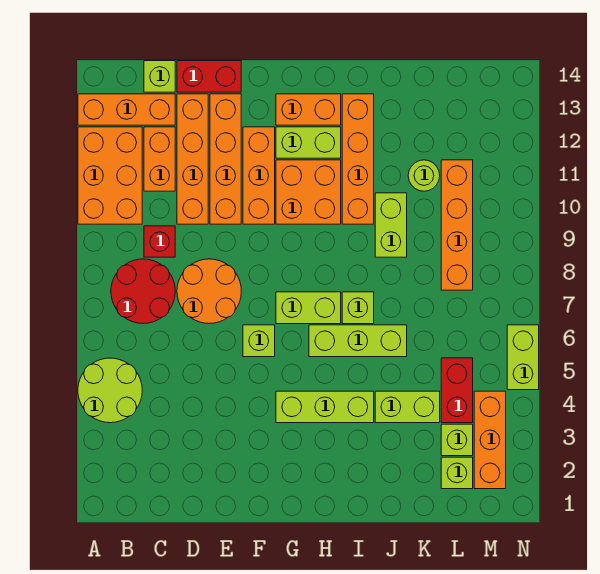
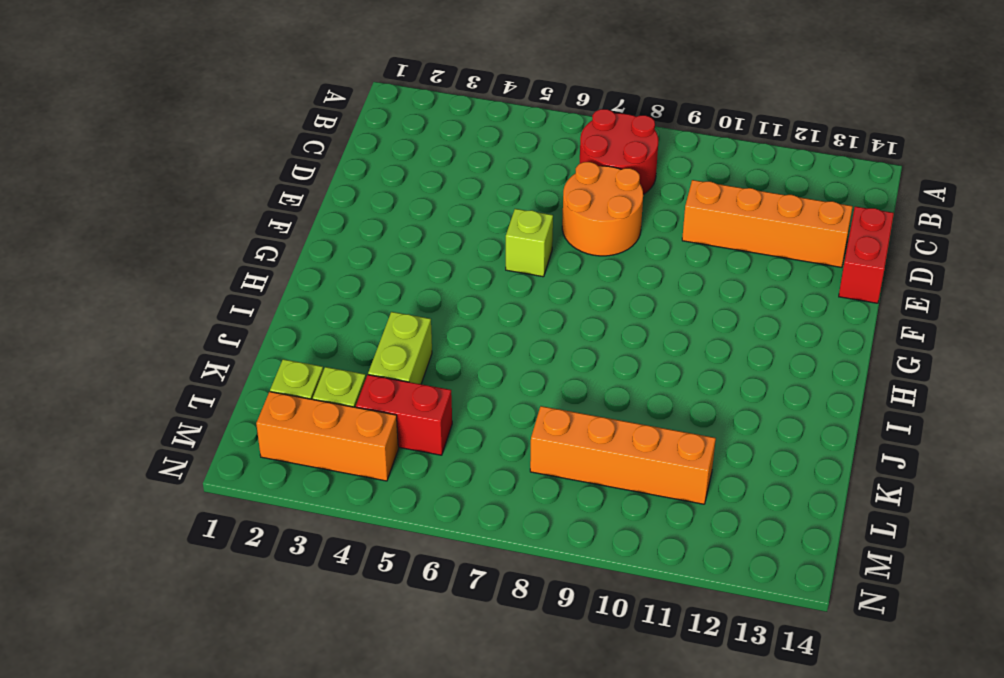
none -> lime 2x2 round brick [78,358,142,423]
none -> orange 2x3 brick [78,127,142,224]
none -> orange 1x3 brick [78,94,175,125]
none -> red 1x1 brick [144,226,175,257]

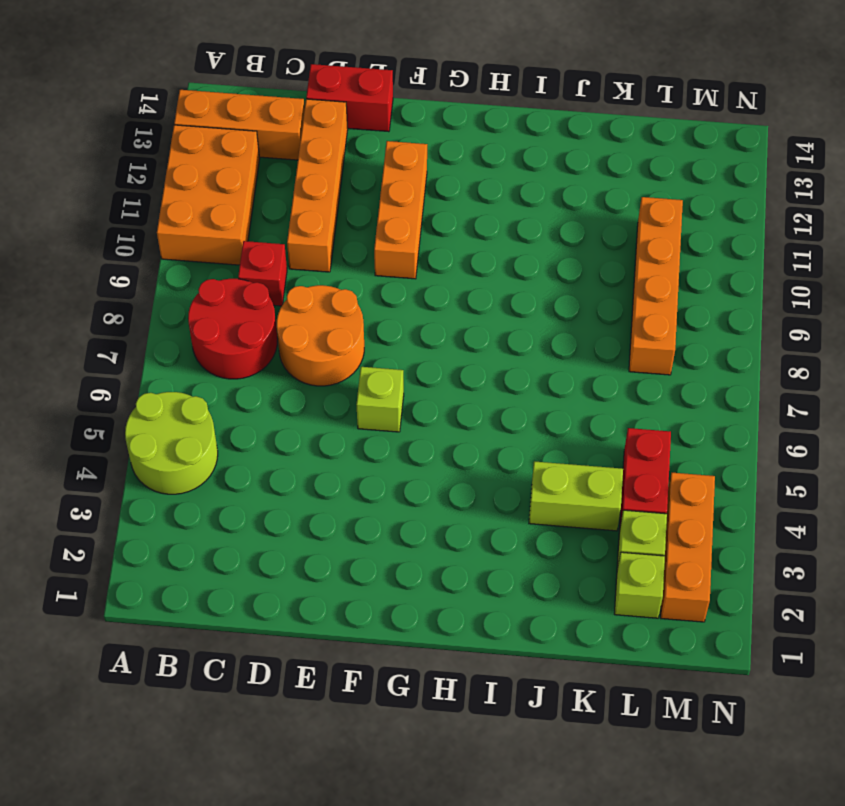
none -> orange 1x2 brick [144,127,175,191]
none -> lime 1x1 brick [144,61,175,92]
none -> orange 1x4 brick [210,94,241,224]
none -> lime 1x3 brick [276,391,374,423]

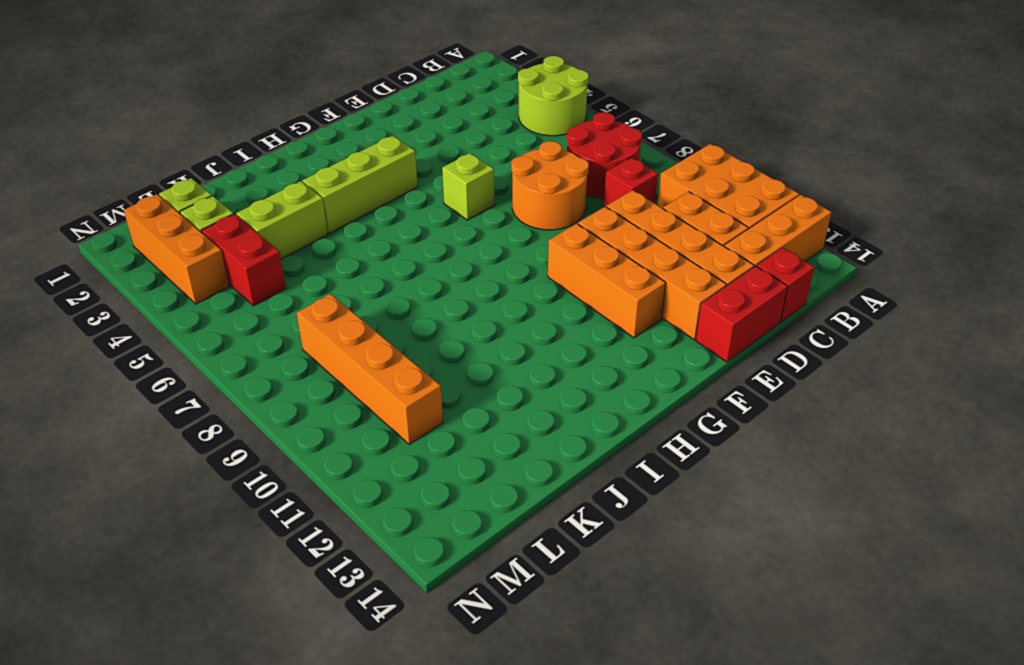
red 1x1 brick [757,248,814,322] -> lime 1x1 brick [144,61,175,92]
none -> lime 1x2 brick [276,292,341,324]
none -> orange 2x2 brick [276,160,341,224]
none -> lime 1x2 brick [276,127,341,158]
none -> orange 1x2 brick [276,94,341,125]

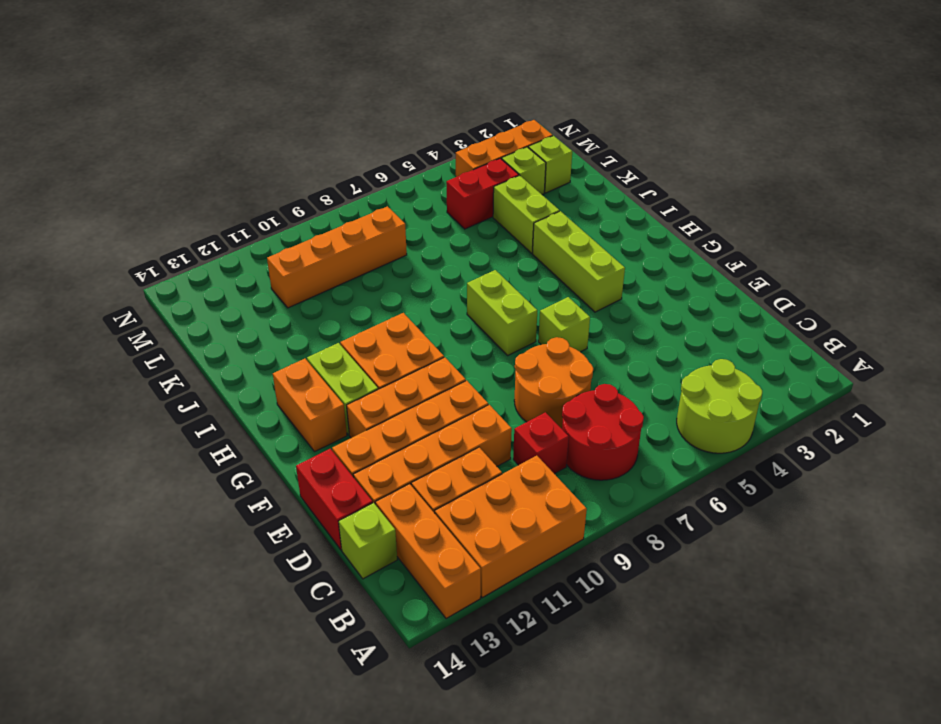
none -> lime 1x3 brick [309,325,407,357]
none -> lime 1x1 brick [342,292,374,324]
none -> orange 1x4 brick [342,94,374,224]
none -> lime 1x2 brick [375,193,407,257]

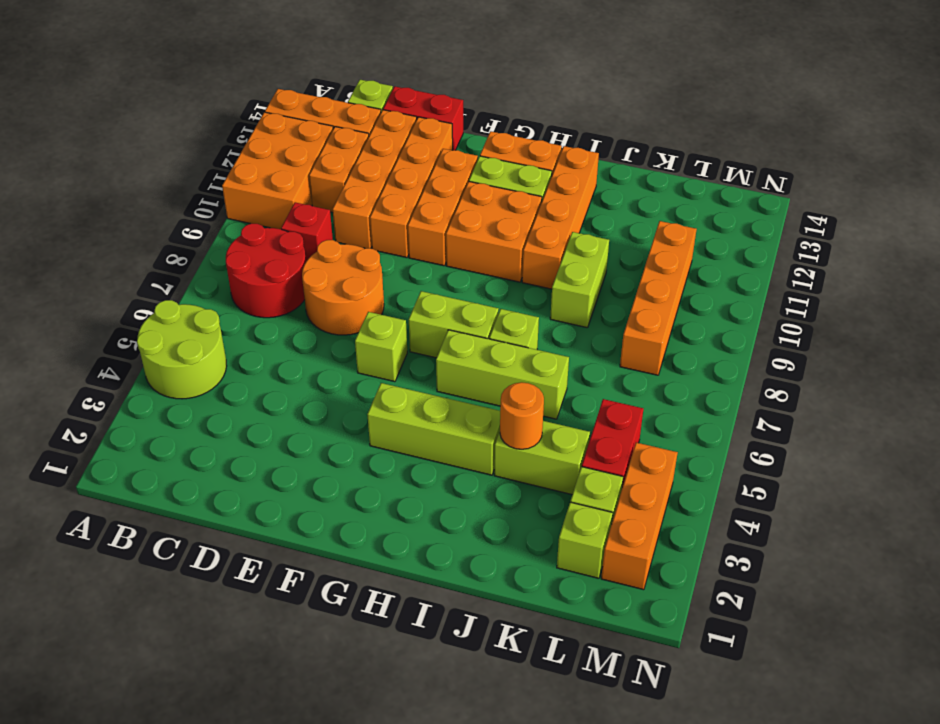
orange 1x1 round brick [500,382,544,449] -> none
none -> lime 1x1 round brick [408,160,440,191]
none -> lime 1x2 brick [507,325,539,390]

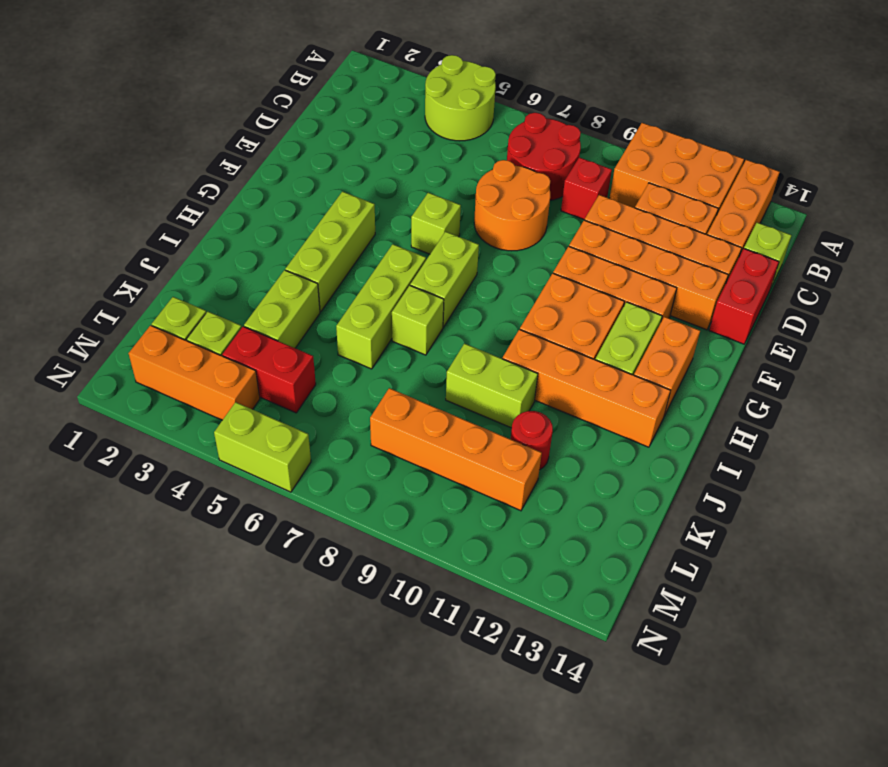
red 1x1 round brick [511,411,553,470] -> lime 1x1 round brick [408,160,440,191]

